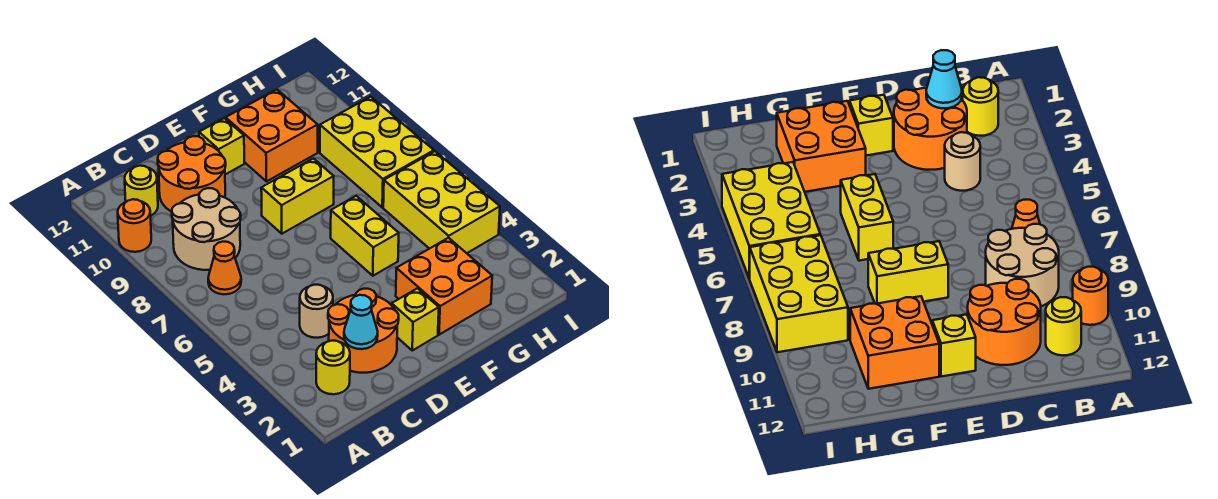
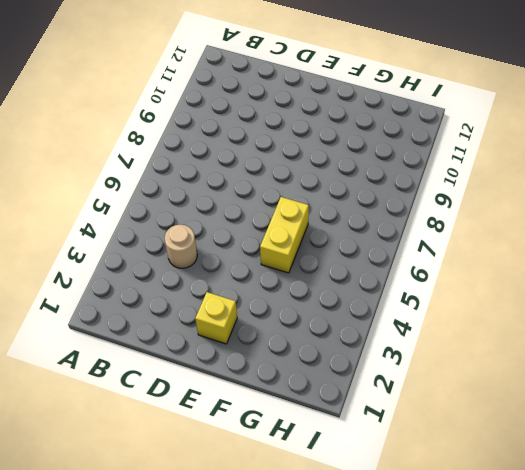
none -> orange 1x1 round brick [118,199,151,252]
none -> yellow 1x1 round brick [316,341,350,394]
none -> orange 1x1 cone [208,242,241,294]

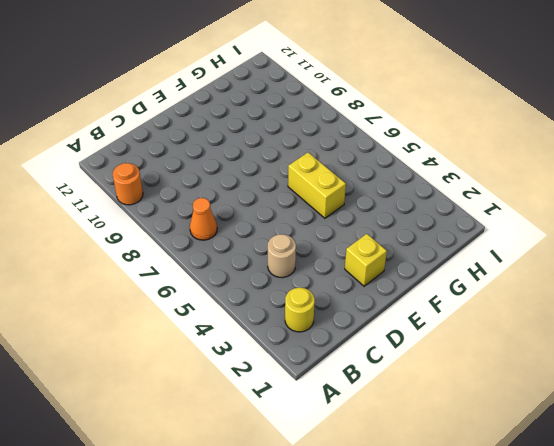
none -> tan 2x2 round brick [172,188,241,270]
none -> yellow 1x1 round brick [125,166,158,216]
none -> orange 2x2 round brick [328,289,399,373]

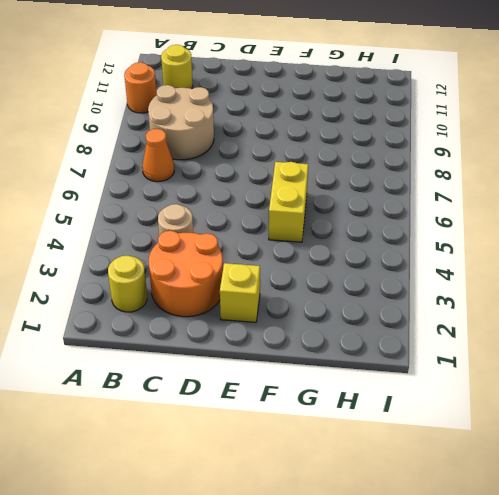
none -> orange 2x2 round brick [158,136,226,212]
none -> yellow 1x2 brick [261,158,334,234]
none -> yellow 1x1 brick [199,118,244,174]

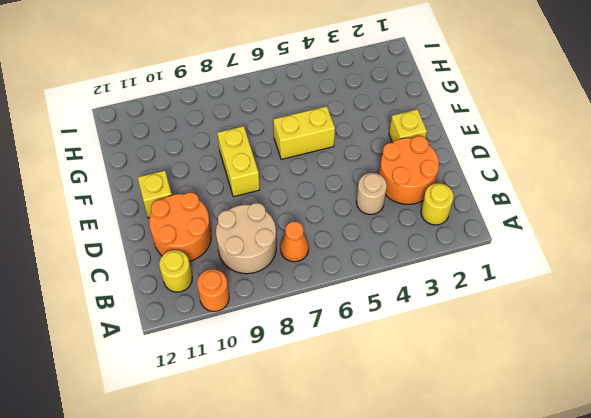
none -> orange 2x2 brick [396,238,492,335]
none -> orange 2x2 brick [226,90,318,181]
none -> yellow 2x3 brick [383,151,500,253]

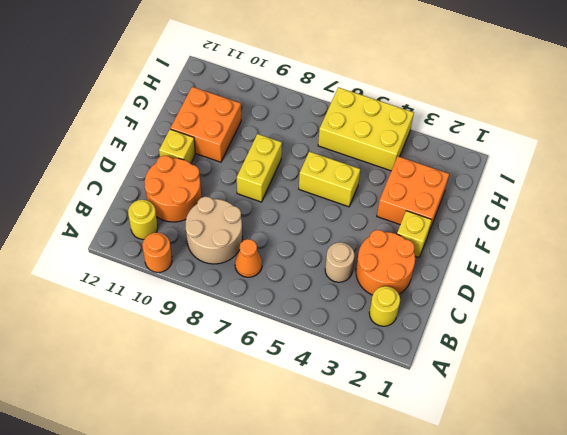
none -> yellow 2x3 brick [320,97,434,207]
none -> cyan 1x1 cone [344,295,378,349]

